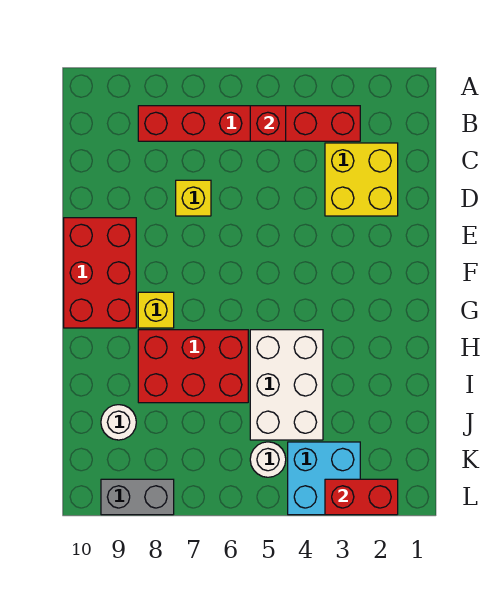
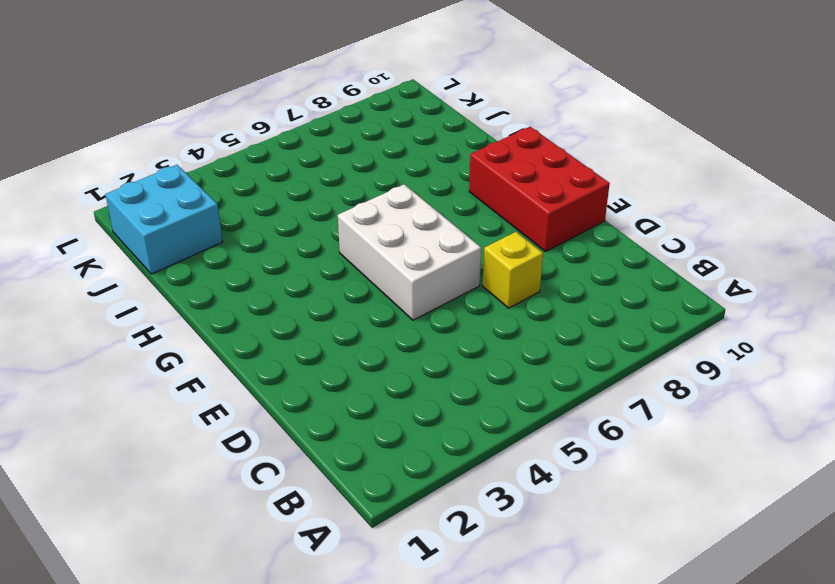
white 2x3 brick [338,184,481,320] -> white 2x3 brick moved to [250,330,323,440]
cyan 2x2 brick [105,165,223,274] -> cyan 2x2 brick moved to [288,442,360,515]
none -> red 1x6 brick [138,106,360,141]
none -> yellow 2x2 brick [325,143,398,216]
none -> yellow 1x1 brick [138,292,174,328]

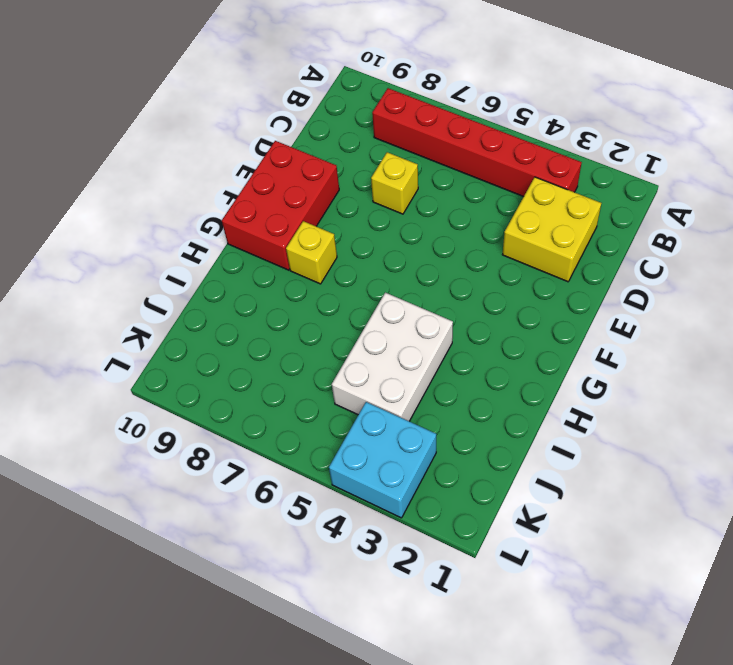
none -> red 2x3 brick [138,330,248,403]
none -> white 1x1 round brick [101,405,136,440]
none -> white 1x1 round brick [250,442,286,477]

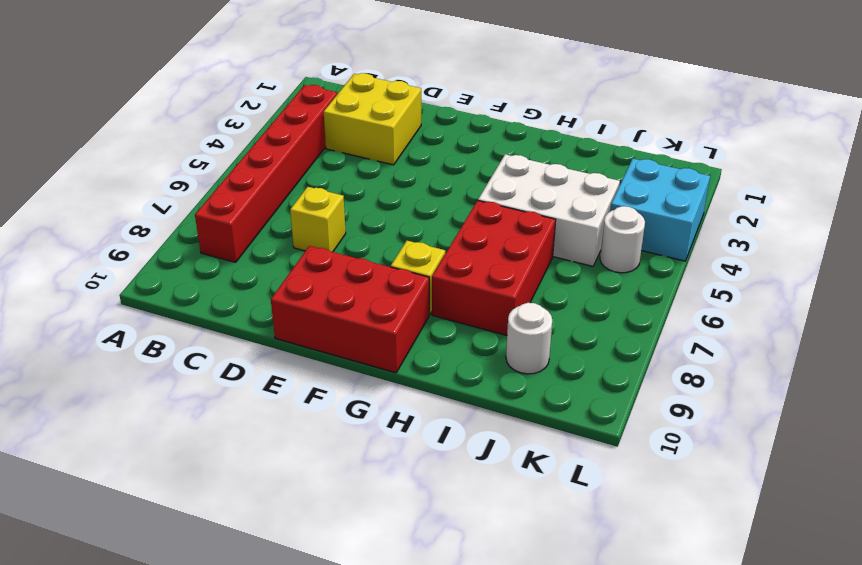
none -> grey 1x2 brick [101,479,174,515]
none -> red 1x1 brick [250,106,286,141]
none -> red 1x2 brick [325,479,398,515]

